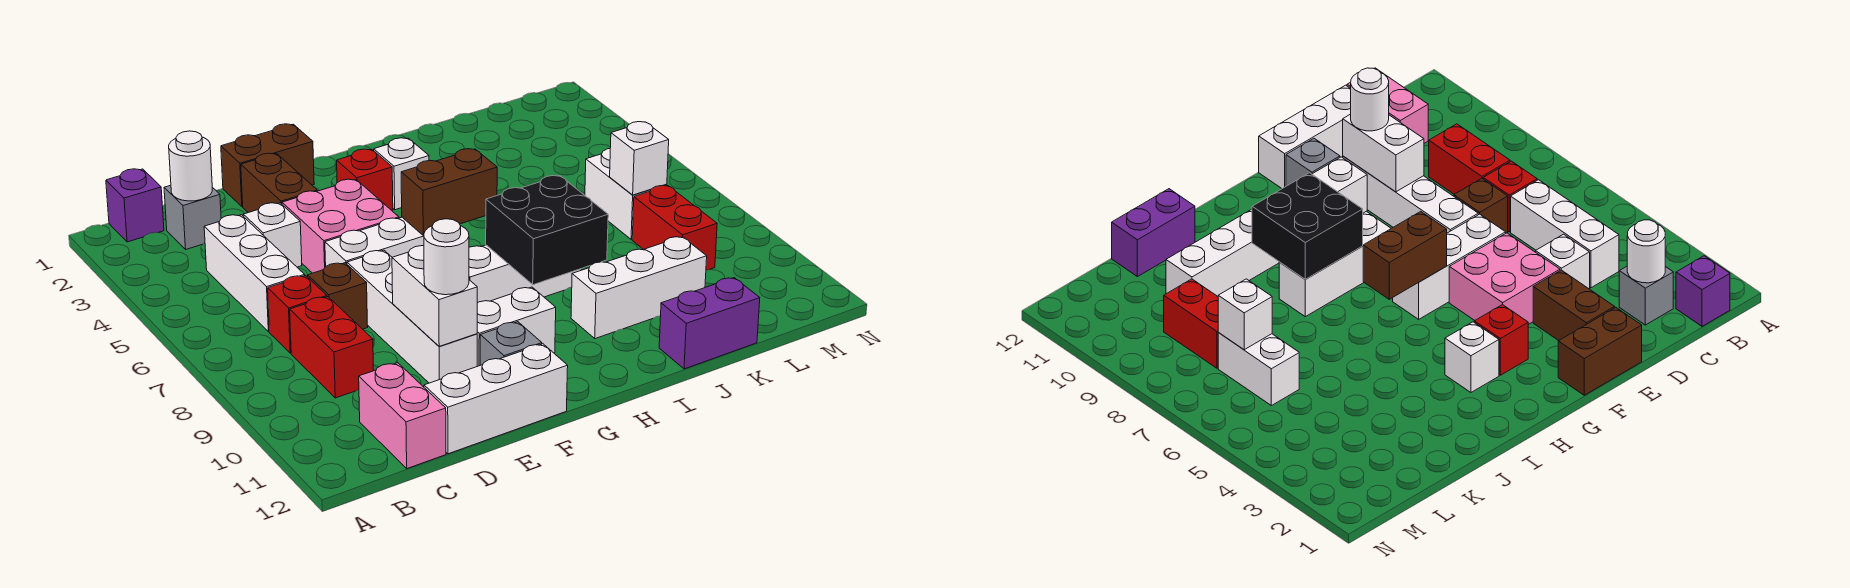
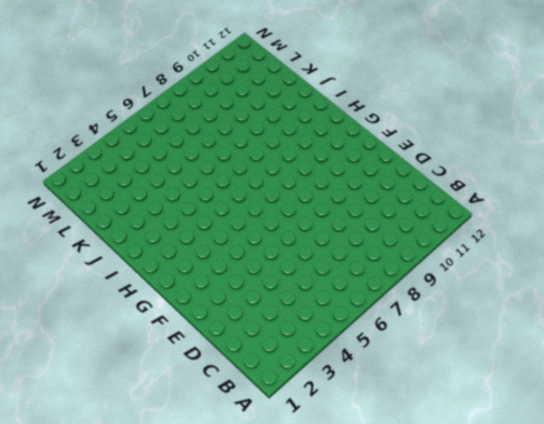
none -> purple 1x1 brick [106,169,164,242]
none -> grey 1x1 brick [164,185,221,249]
none -> white 1x3 brick [204,215,305,332]

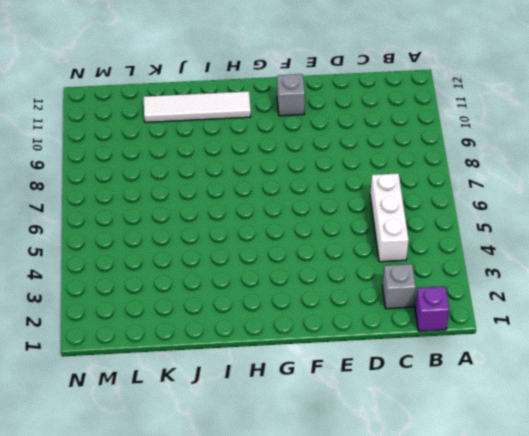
white 1x4 tile [144,91,251,122] -> none
none -> red 1x1 brick [268,276,327,353]
none -> red 1x2 brick [290,297,374,398]
none -> pink 1x2 brick [359,363,446,468]

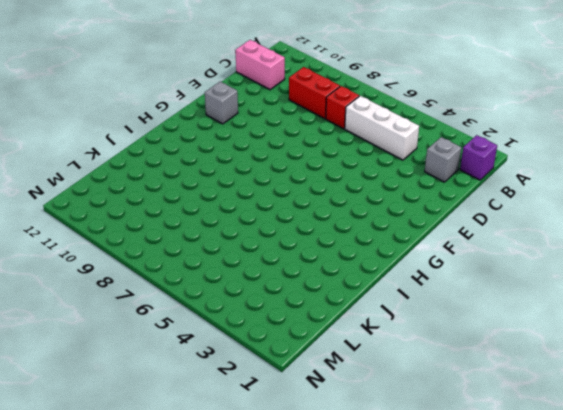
none -> white 1x1 brick [243,203,302,267]
none -> brown 1x1 brick [308,263,368,329]
none -> white 1x3 brick [424,344,568,454]

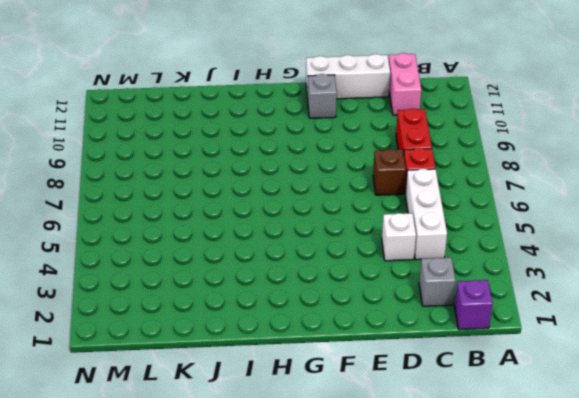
none -> brown 1x2 brick [221,124,314,207]
none -> brown 1x2 brick [241,153,317,213]
none -> pink 2x2 brick [282,179,399,273]

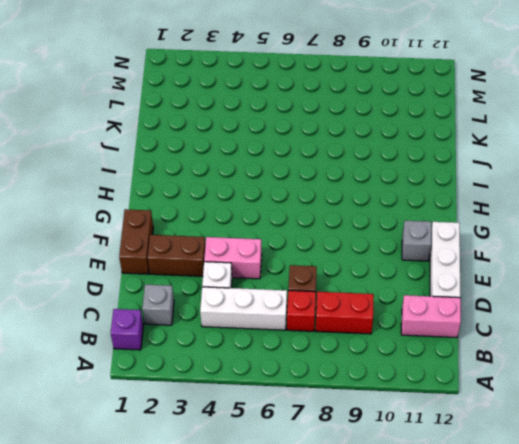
pink 1x2 brick [204,237,262,279] -> pink 2x2 brick [282,179,399,273]
none -> white 1x3 brick [325,217,424,266]
none -> white 1x4 brick [347,250,477,383]
none -> white 1x2 brick [477,287,556,366]

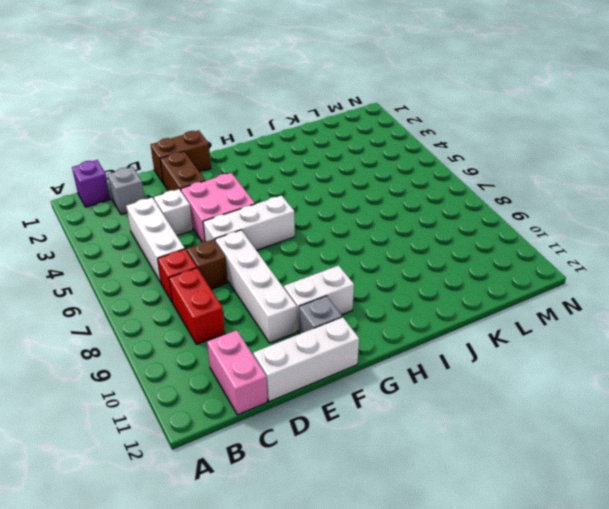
none -> red 1x1 brick [337,149,393,211]
none -> white 1x3 brick [469,245,581,303]
none -> white 1x1 brick [374,138,429,210]

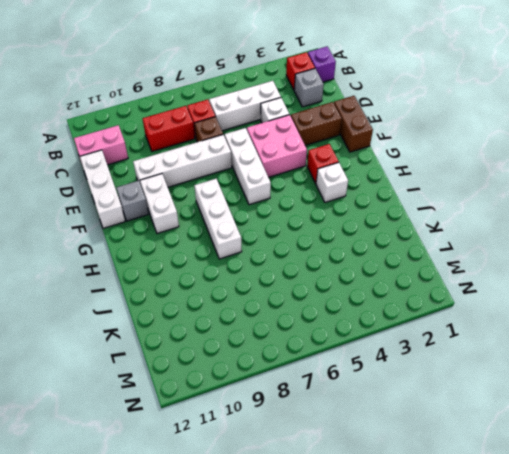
red 1x1 brick [286,52,315,90] -> none
none -> white 1x3 brick [571,237,707,339]
none -> purple 1x2 brick [659,278,760,369]
none -> white 1x2 brick [585,149,667,240]

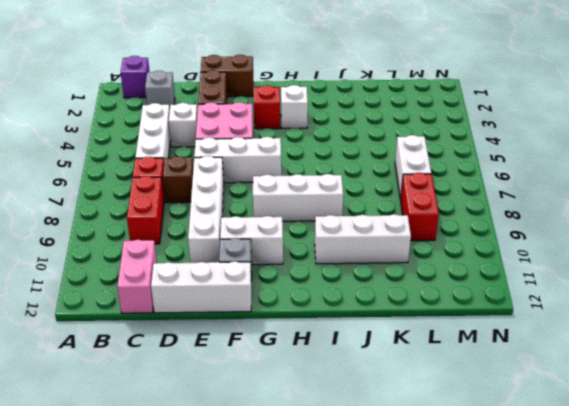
none -> purple 1x2 brick [659,278,760,369]
none -> white 1x1 round brick [169,131,212,201]
none -> white 1x2 brick [392,246,477,346]

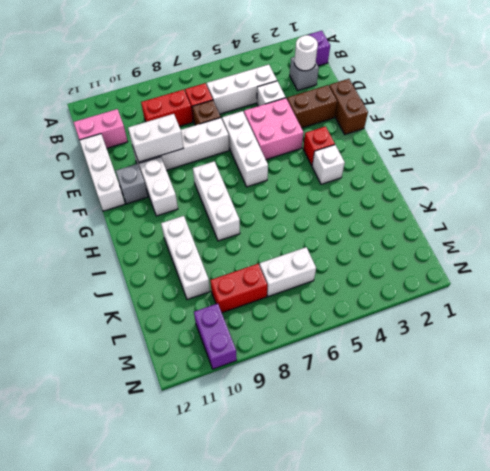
purple 1x2 brick [194,304,237,369] -> purple 1x2 brick moved to [659,278,760,369]
none -> brown 1x2 brick [401,149,497,236]
none -> black 2x2 brick [486,176,608,285]
none -> white 1x1 brick [610,122,669,195]

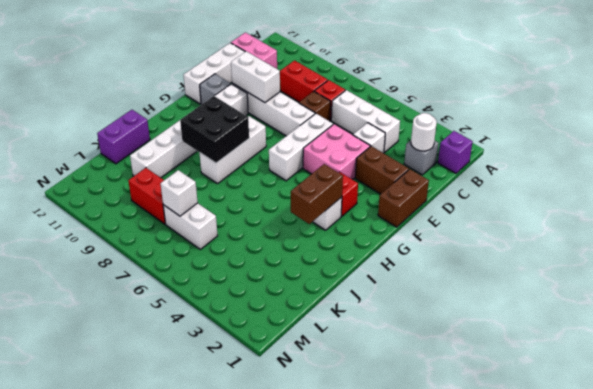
brown 1x2 brick [291,164,343,224] -> brown 1x2 brick moved to [401,149,497,236]
none -> white 1x1 round brick [424,219,469,295]

